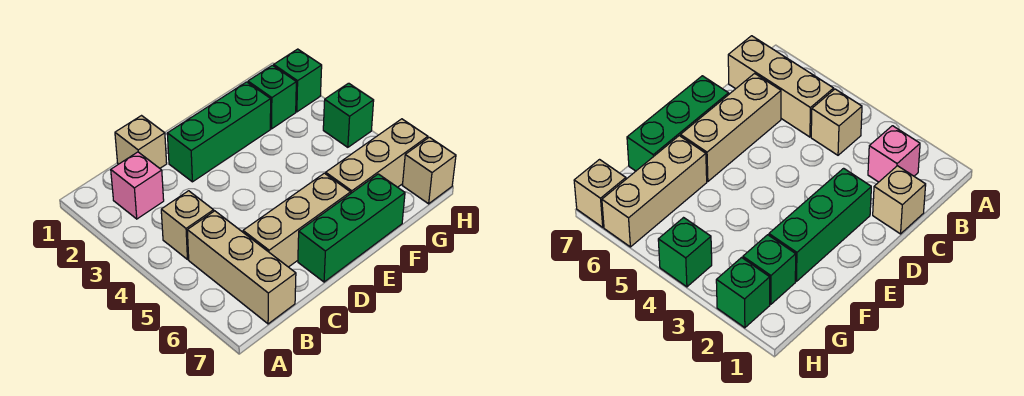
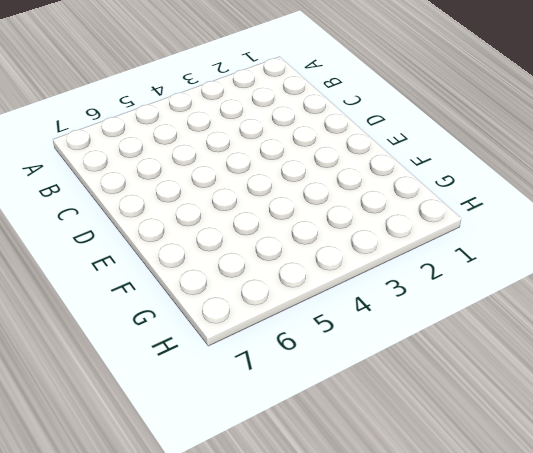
none -> pink 1x1 brick [111,152,164,219]
none -> tan 1x1 brick [161,191,214,259]
none -> tan 1x3 brick [187,211,296,324]

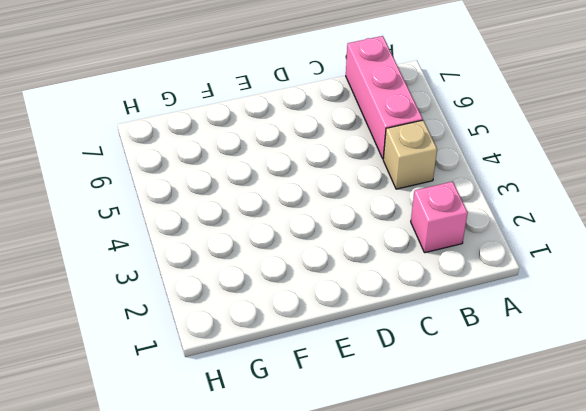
pink 1x3 brick [346,36,423,158] -> tan 1x3 brick [187,211,296,324]
none -> tan 1x1 brick [115,116,167,168]
none -> tan 1x3 brick [243,173,351,267]
none -> green 1x3 brick [167,82,271,182]

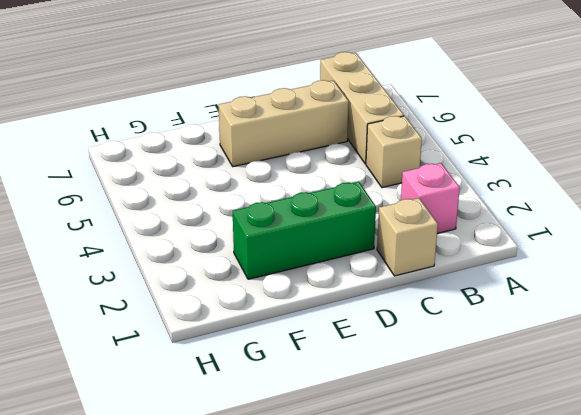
none -> green 1x3 brick [298,174,405,282]
none -> tan 1x3 brick [326,119,428,194]
none -> green 1x1 brick [248,65,296,129]

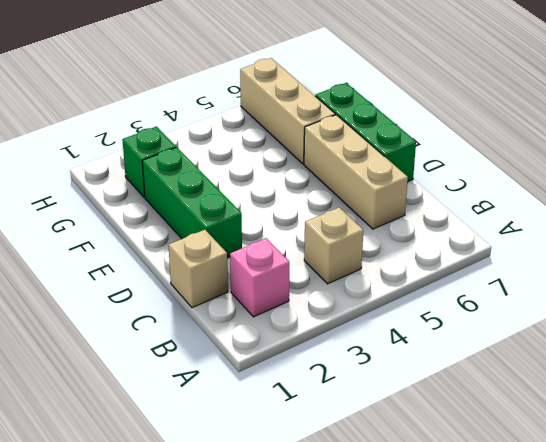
none -> tan 1x3 brick [187,211,296,324]
none -> green 1x1 brick [274,49,322,112]
none -> green 1x1 brick [323,83,374,147]

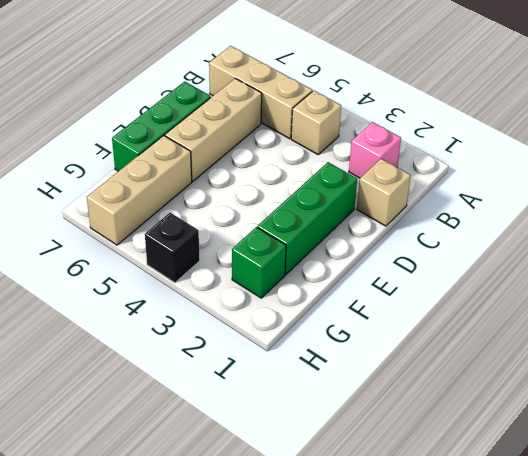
black 1x1 brick [145,213,200,283] -> green 1x1 brick [323,83,374,147]
none -> green 1x1 brick [274,49,322,112]
none -> tan 1x1 brick [402,137,456,204]

